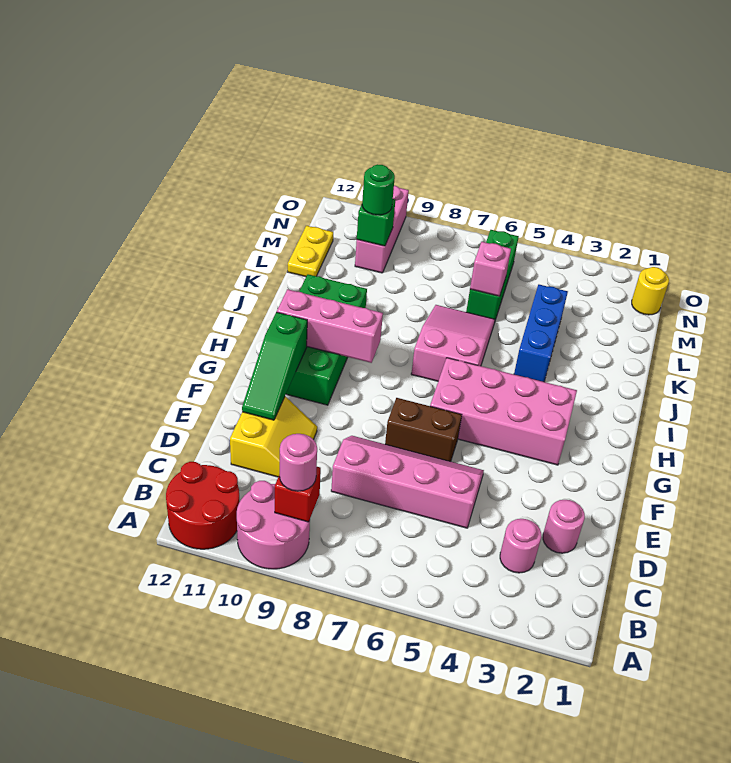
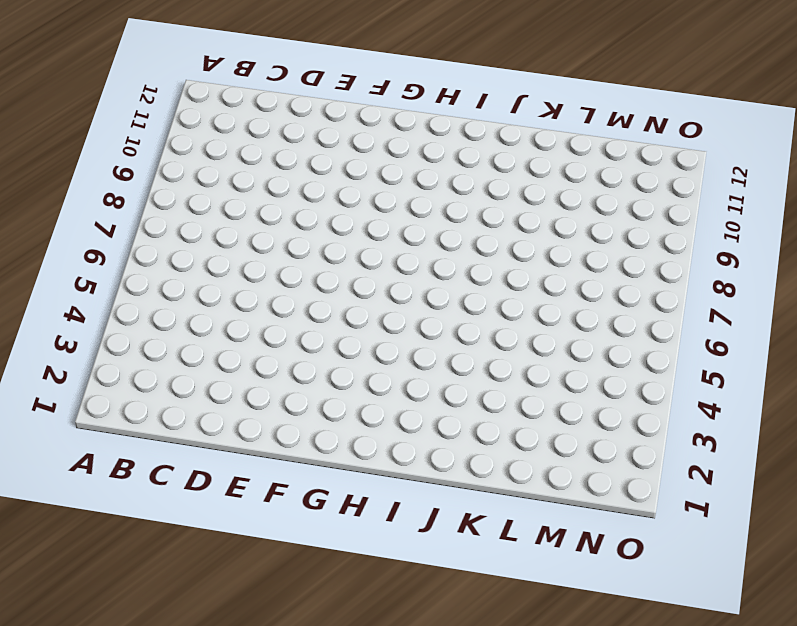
none -> pink 2x2 round brick [237,481,310,569]
none -> red 2x2 round brick [166,462,239,549]
none -> pink 1x1 round brick [500,519,541,573]

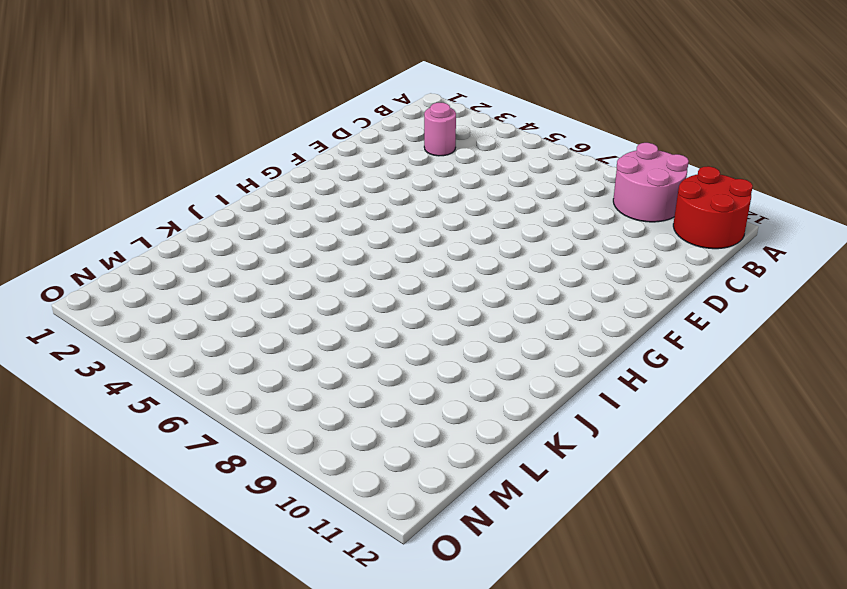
none -> pink 1x1 round brick [543,500,585,553]
none -> pink 2x4 slope [331,436,484,528]
none -> yellow 2x2 slope [230,396,317,477]

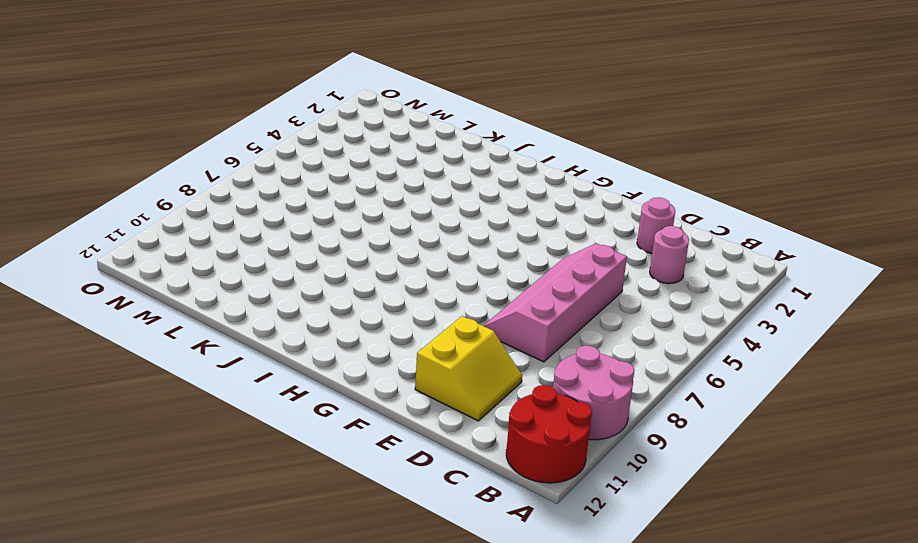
yellow 2x2 slope [415,316,522,421] -> yellow 2x2 slope turned to [230,396,317,477]
none -> brown 1x2 brick [385,398,462,461]
none -> pink 2x4 brick [430,358,577,465]
none -> green 2x4 brick [286,274,367,405]

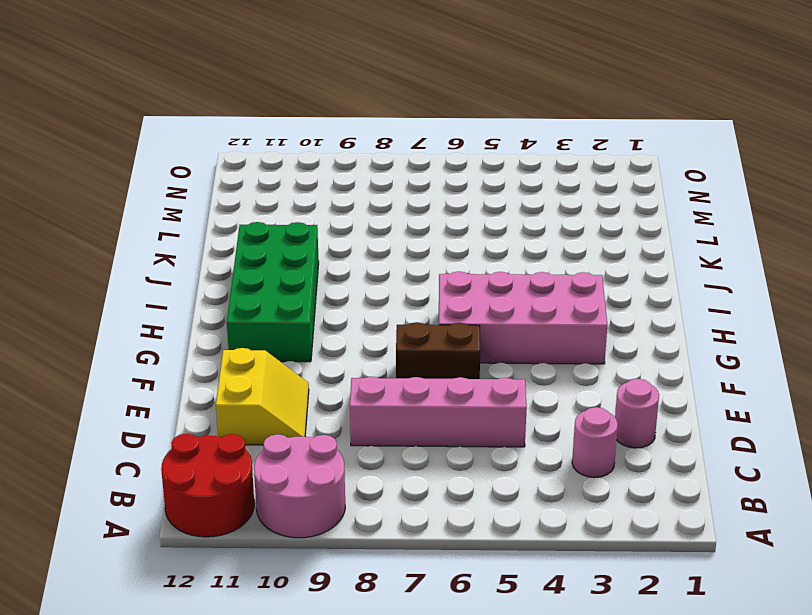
none -> pink 2x3 slope [411,305,495,381]
none -> blue 1x3 brick [514,285,568,382]
none -> green 1x3 brick [466,230,519,320]

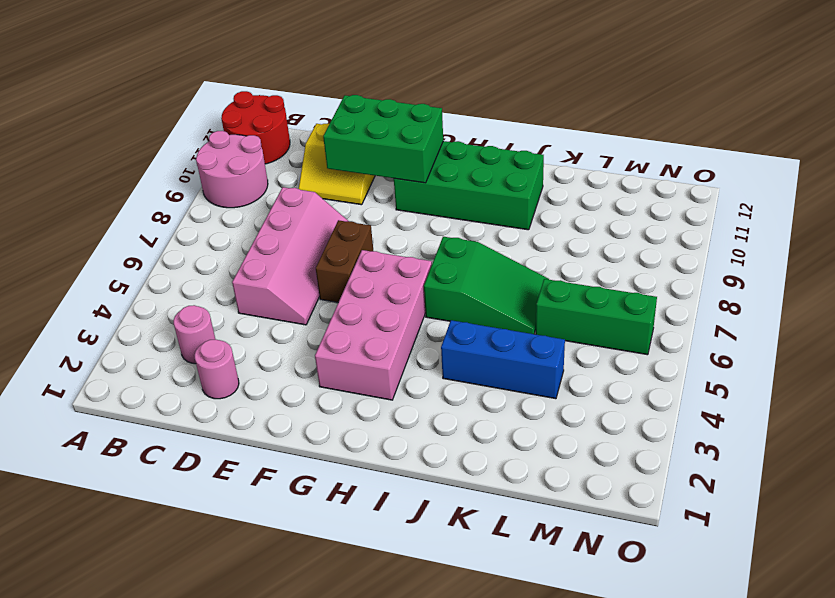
green 2x3 brick [323,95,443,183] -> green 1x3 slope [242,312,307,420]
green 2x3 slope [424,237,549,334] -> pink 2x3 slope [411,305,495,381]
none -> yellow 1x2 plate [288,226,333,277]
none -> pink 1x3 brick [355,185,409,273]
none -> yellow 1x1 round brick [632,267,669,315]

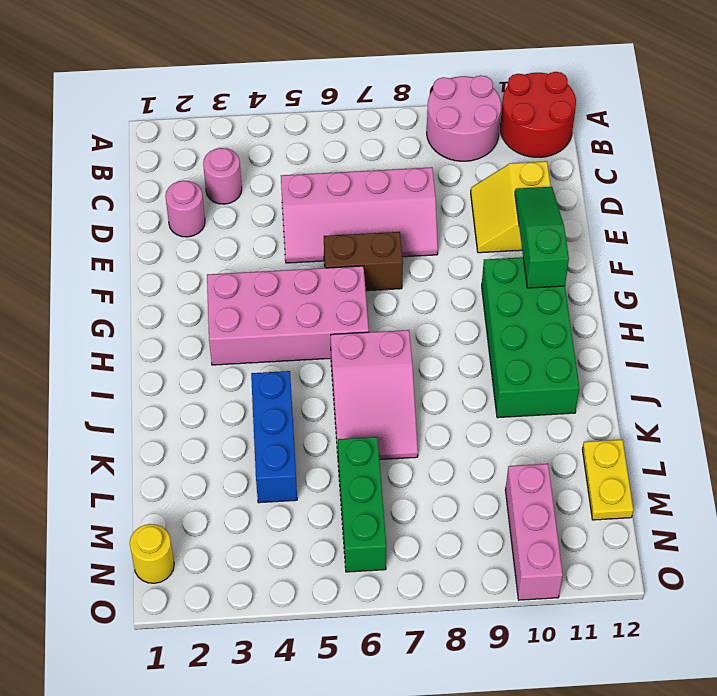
none -> red 1x1 brick [275,467,321,522]
none -> pink 1x3 brick [277,289,383,363]
none -> pink 1x1 brick [470,242,511,296]

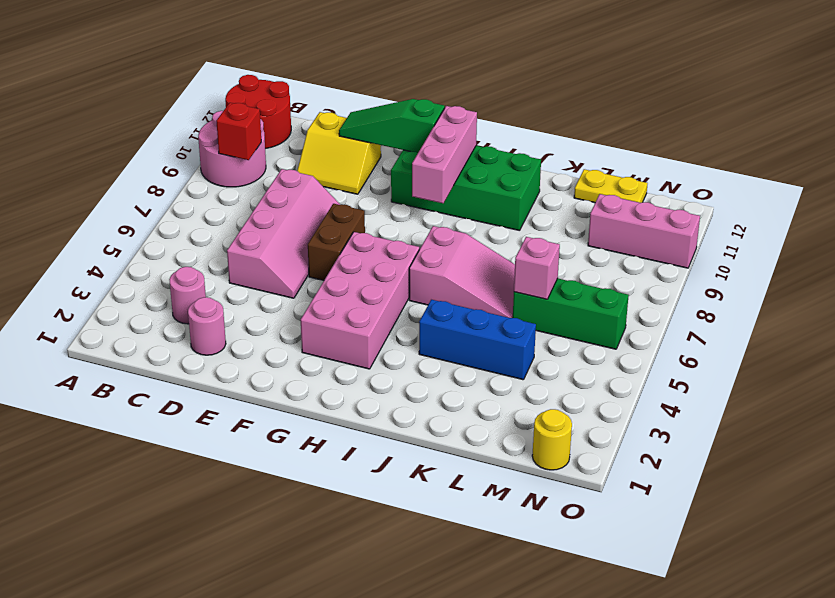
none -> green 1x1 brick [357,199,395,246]
none -> pink 1x1 round brick [280,434,317,491]
none -> green 1x1 round brick [362,164,395,215]

